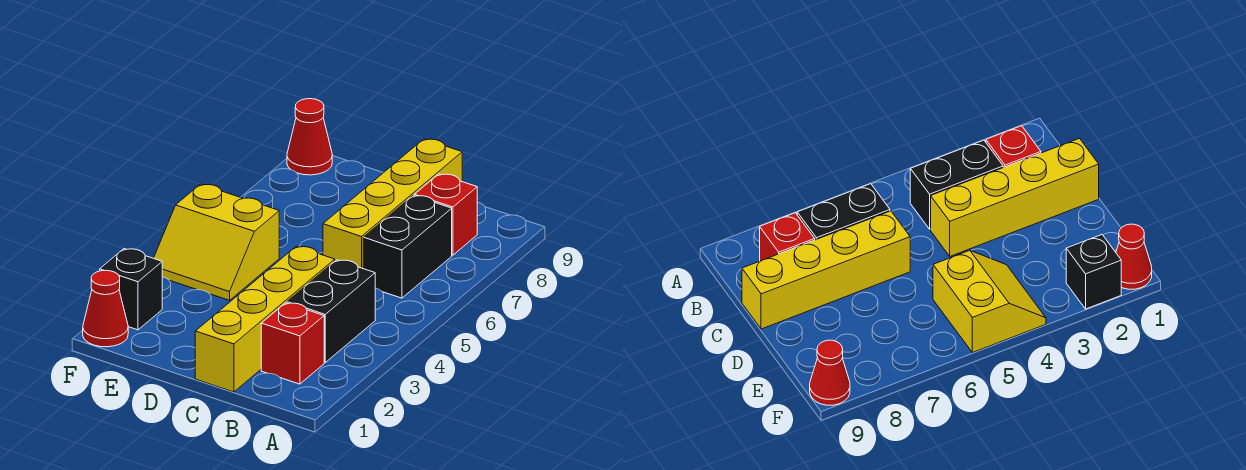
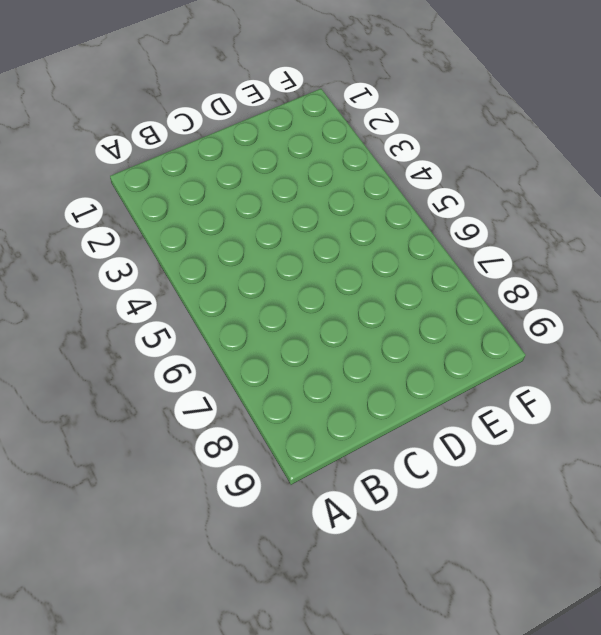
none -> red 1x1 brick [261,303,324,384]
none -> black 1x2 brick [287,260,375,362]

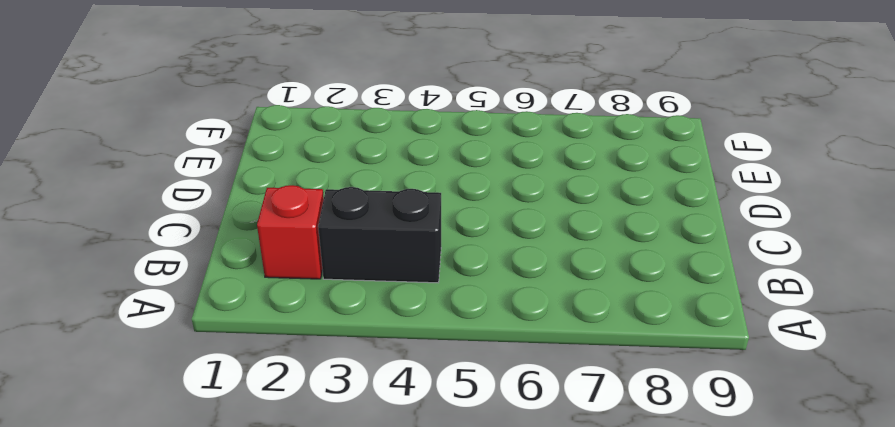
none -> black 1x2 brick [363,195,452,298]
none -> red 1x1 brick [414,174,477,255]

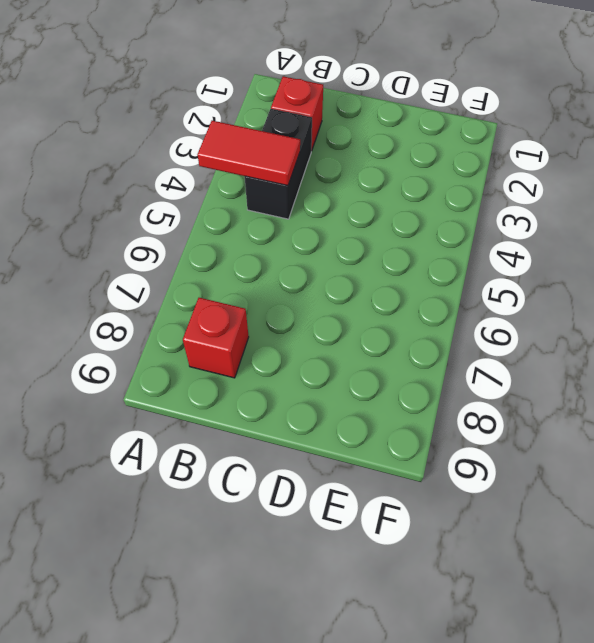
red 1x2 tile [198,121,300,186] -> none
none -> black 1x2 brick [363,195,452,298]
none -> yellow 1x4 brick [195,246,335,392]

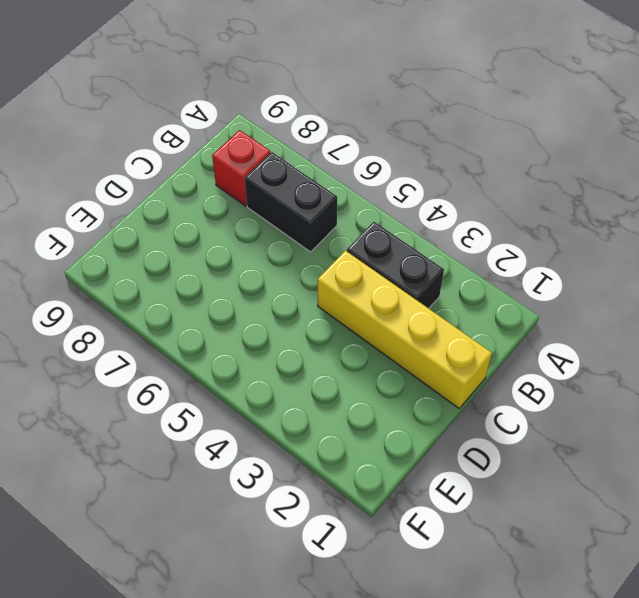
none -> red 1x1 brick [261,303,324,384]
none -> yellow 1x4 brick [323,139,462,268]

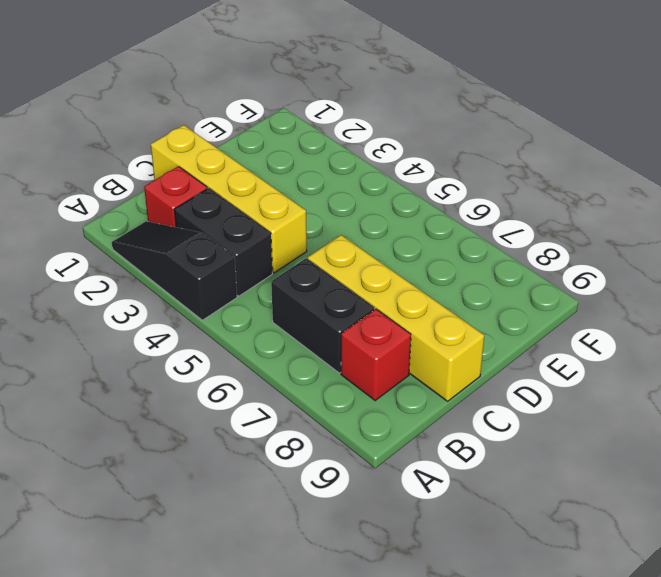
black 1x3 slope [112,221,237,320] -> none
none -> yellow 2x2 slope [154,184,279,300]
none -> red 1x1 cone [83,270,128,347]

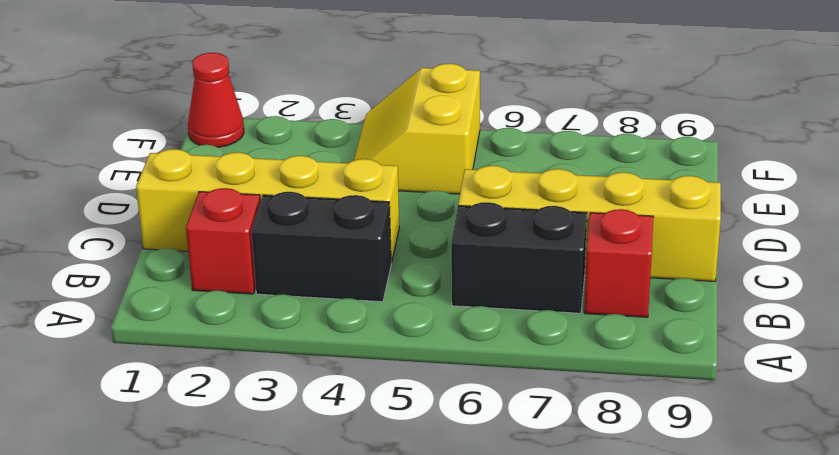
none -> black 1x1 brick [100,249,162,330]
none -> red 1x1 cone [287,99,332,175]

